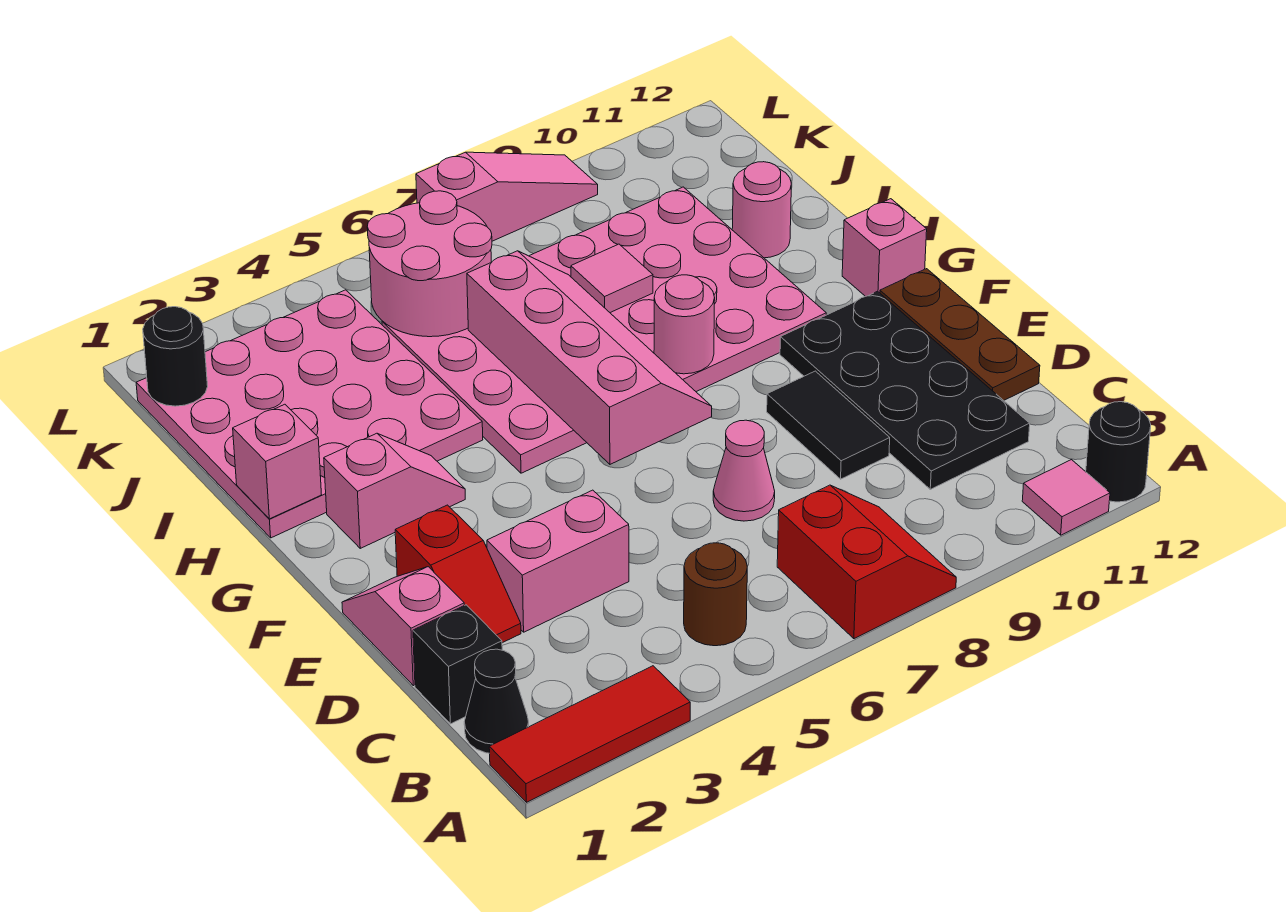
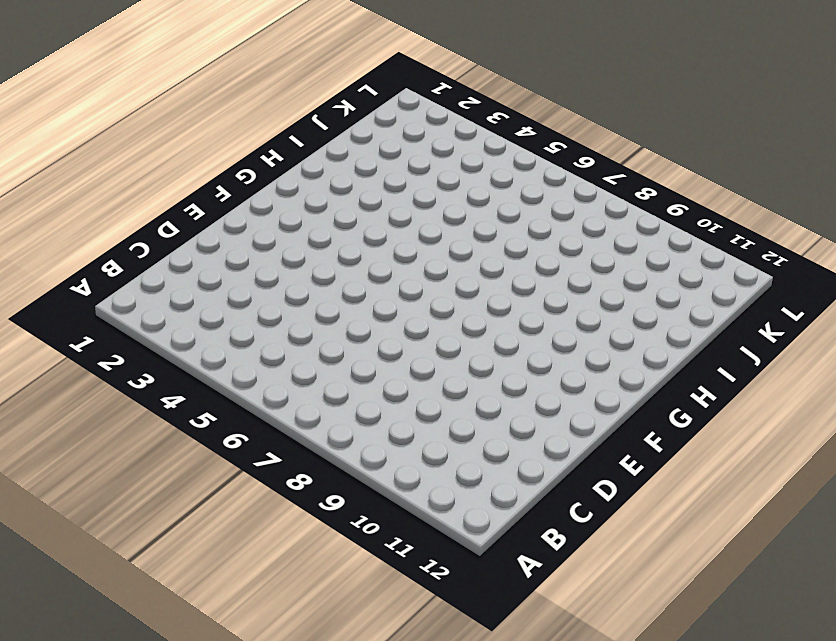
none -> red 1x3 tile [489,666,690,802]
none -> red 2x2 slope [777,485,956,639]
none -> pink 1x1 tile [1022,460,1110,535]

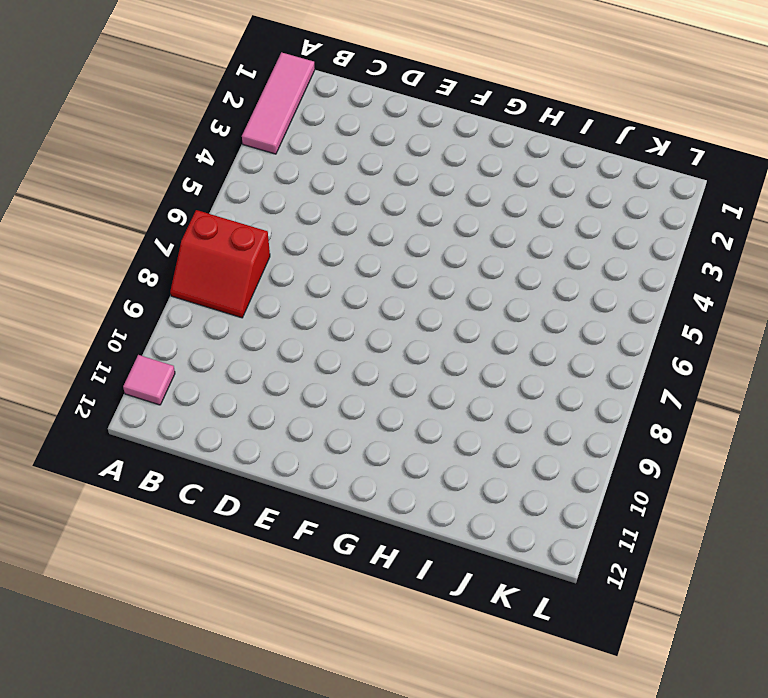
pink 1x3 tile [242,52,315,154] -> red 1x3 tile [489,666,690,802]
none -> black 1x1 round brick [1086,402,1151,502]
none -> black 1x1 cone [464,649,529,753]
none -> brown 1x1 round brick [684,543,747,646]

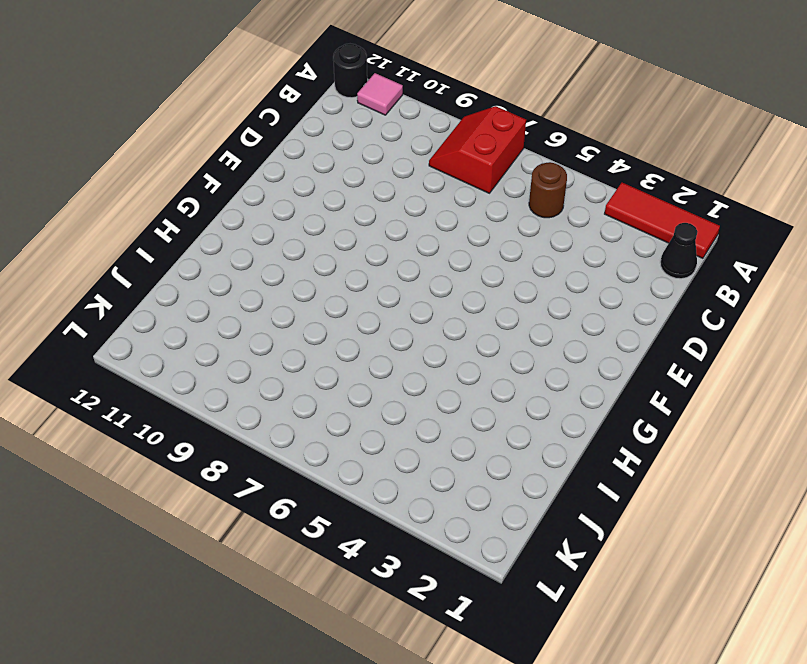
none -> black 1x1 brick [413,605,502,724]
none -> black 2x4 plate [780,291,1030,489]
none -> pink 1x2 slope [342,567,464,686]

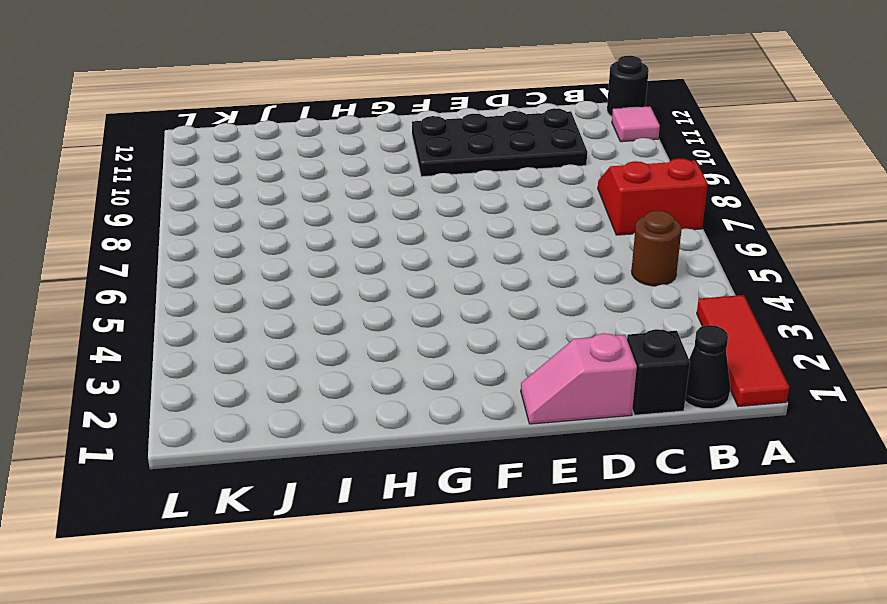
none -> red 1x2 slope [395,505,521,643]
none -> pink 1x2 brick [487,490,629,632]
none -> pink 1x1 cone [713,420,775,521]

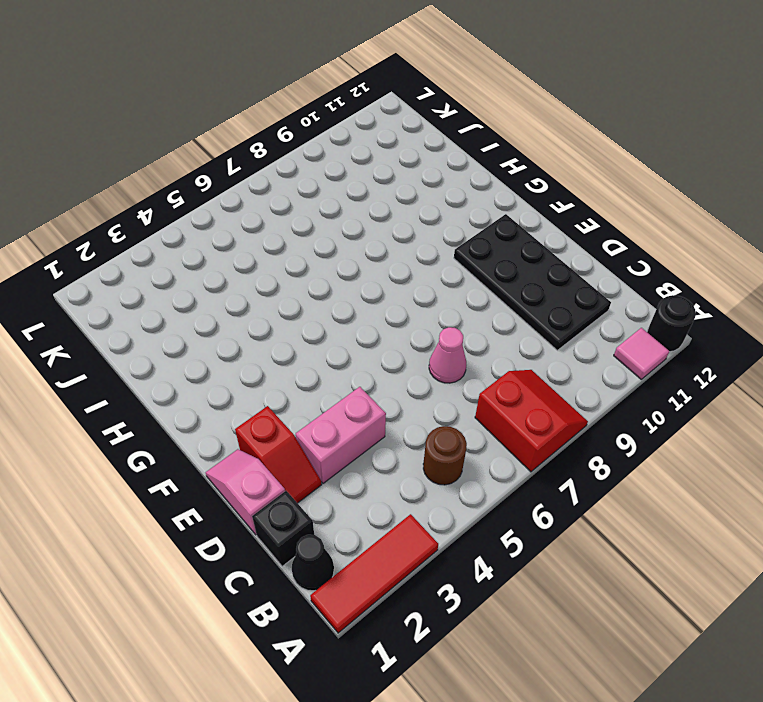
none -> black 1x2 tile [767,371,890,479]
none -> brown 1x3 plate [880,269,1040,400]
none -> pink 1x2 slope [324,433,465,548]

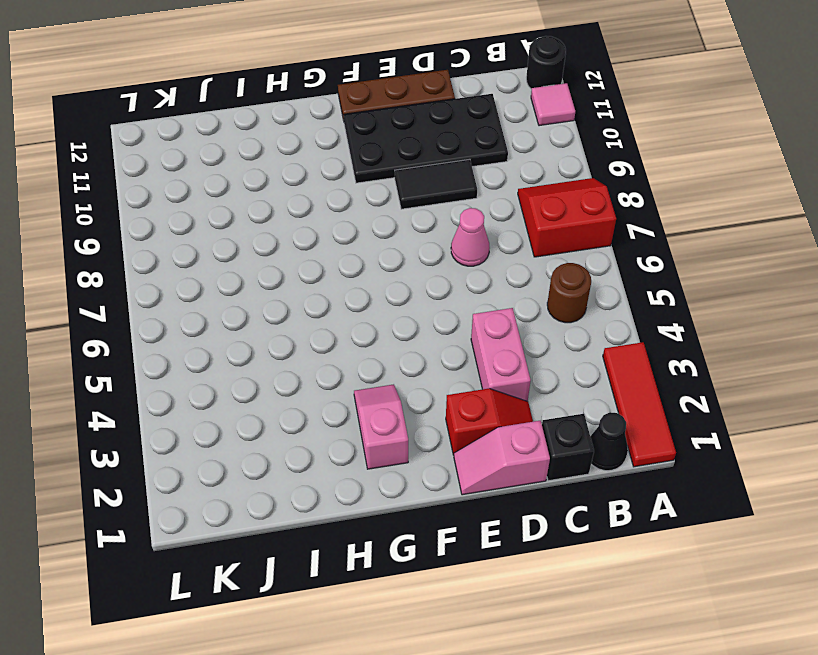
none -> pink 4x6 plate [382,187,826,473]
none -> pink 1x1 brick [842,199,927,297]
none -> pink 4x4 plate [136,290,483,538]

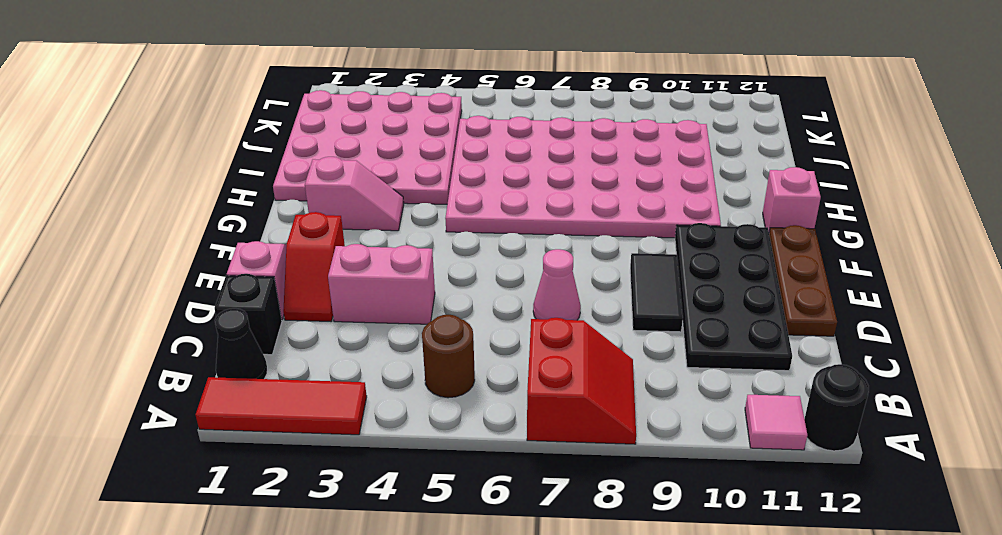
none -> pink 1x1 round brick [732,162,791,258]
none -> pink 1x3 slope [416,152,598,241]
none -> pink 2x4 slope [467,251,712,464]

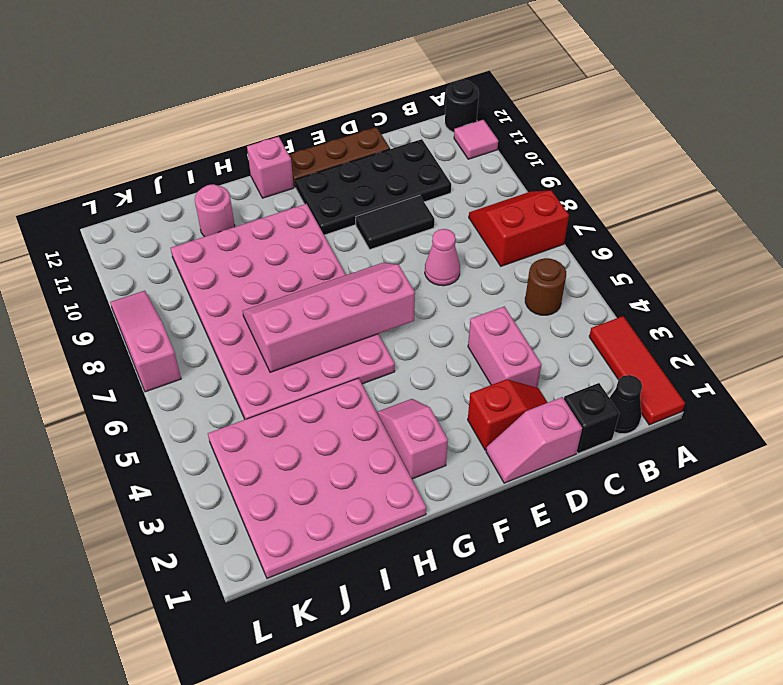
none -> pink 1x1 round brick [654,275,715,374]
none -> pink 1x1 brick [233,404,321,519]
none -> pink 1x1 tile [571,244,653,313]

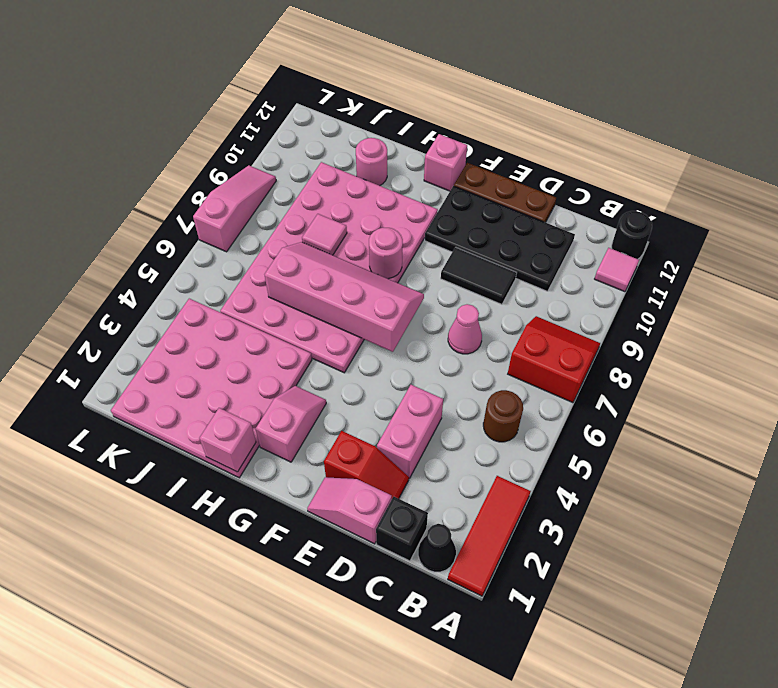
none -> pink 2x2 round brick [367,191,492,337]
none -> black 1x1 round brick [143,307,208,406]

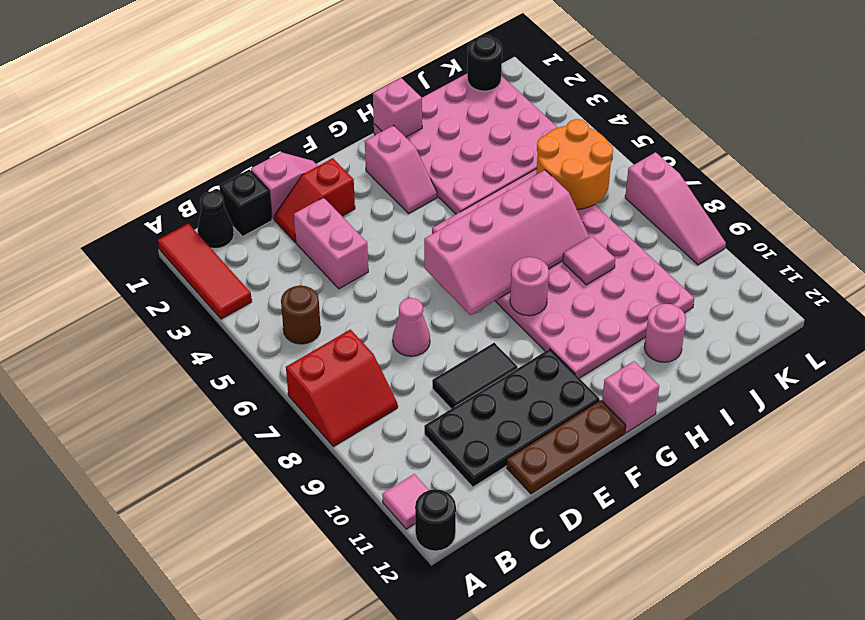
orange 2x2 round brick [536,119,613,209] -> pink 2x2 round brick [367,191,492,337]

